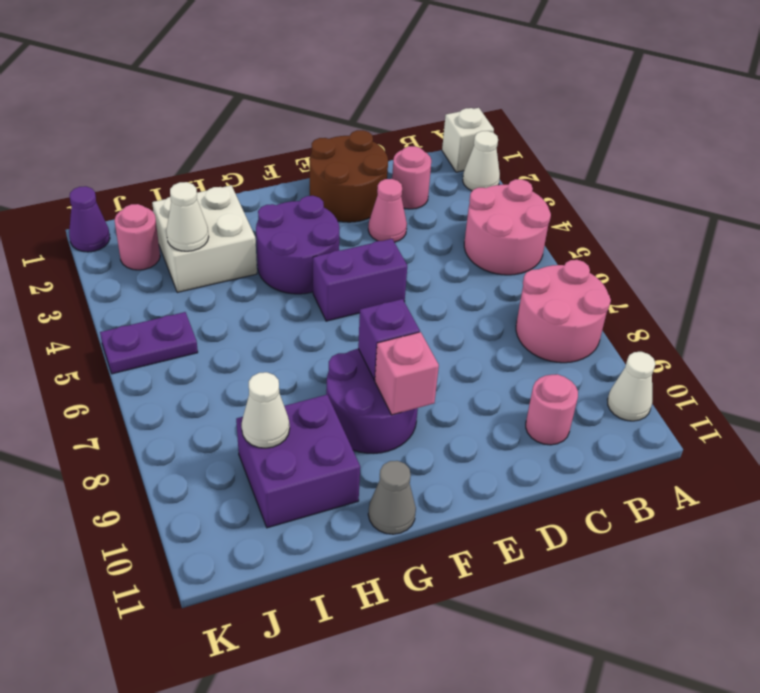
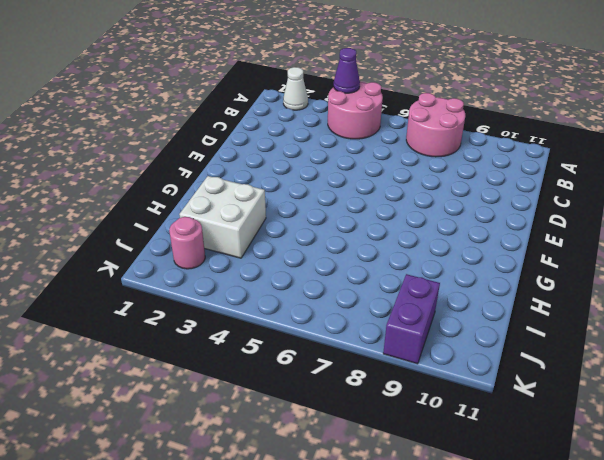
purple 1x1 cone [334,48,360,93] -> purple 1x1 cone moved to [69,186,110,252]
purple 1x2 brick [383,274,440,364] -> purple 1x2 brick moved to [313,239,407,321]
none -> white 1x1 brick [442,108,494,172]
none -> white 1x1 cone [608,352,655,421]
none -> pink 1x1 round brick [392,146,431,209]

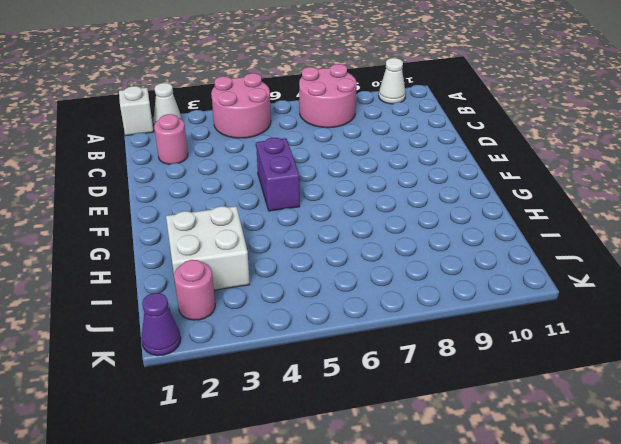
none -> pink 1x1 round brick [526,374,578,445]
none -> brown 2x2 round brick [310,130,388,222]
none -> pink 1x1 cone [368,179,407,242]

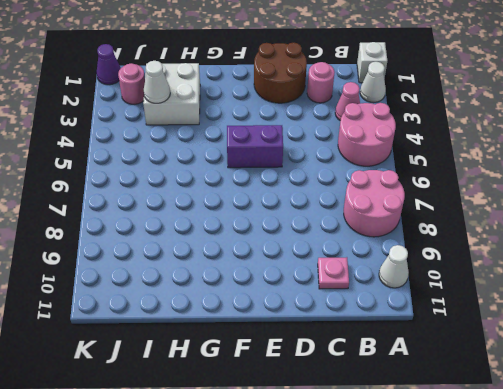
pink 1x1 cone [335,82,360,121] -> pink 1x1 cone moved to [368,179,407,242]
pink 1x1 plate [318,257,349,289] -> pink 1x1 round brick [526,374,578,445]
none -> purple 2x2 round brick [256,196,340,294]
none -> purple 2x2 round brick [326,349,418,453]
none -> grey 1x1 cone [368,461,416,534]

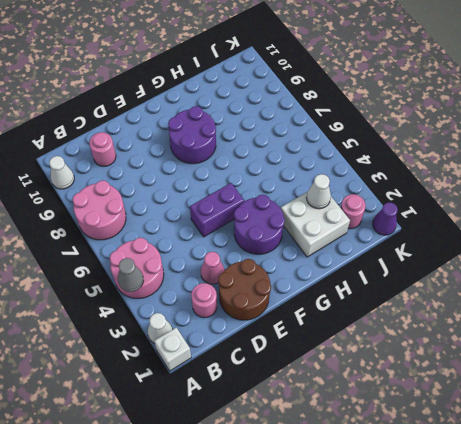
grey 1x1 cone [118,258,144,292] -> grey 1x1 cone moved to [368,461,416,534]
none -> purple 2x2 brick [236,395,360,528]
none -> purple 1x2 plate [100,312,198,374]
none -> purple 1x1 brick [358,299,420,380]

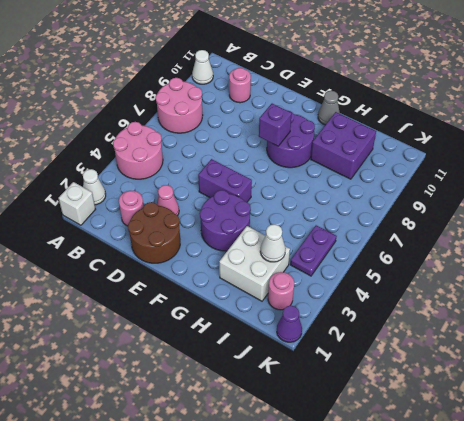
purple 1x2 plate [290,225,337,276] -> purple 1x2 plate turned to [100,312,198,374]
none -> pink 1x1 brick [375,332,439,415]
none -> white 1x1 cone [242,372,290,448]

